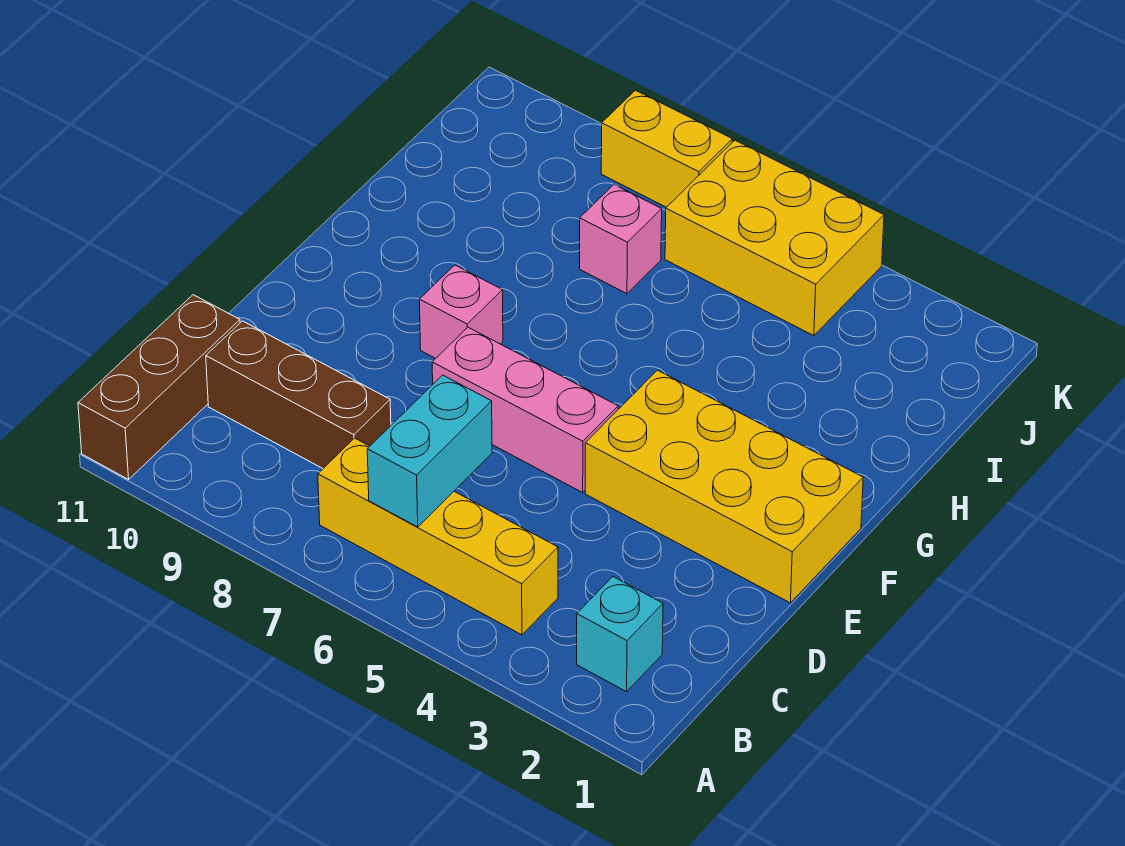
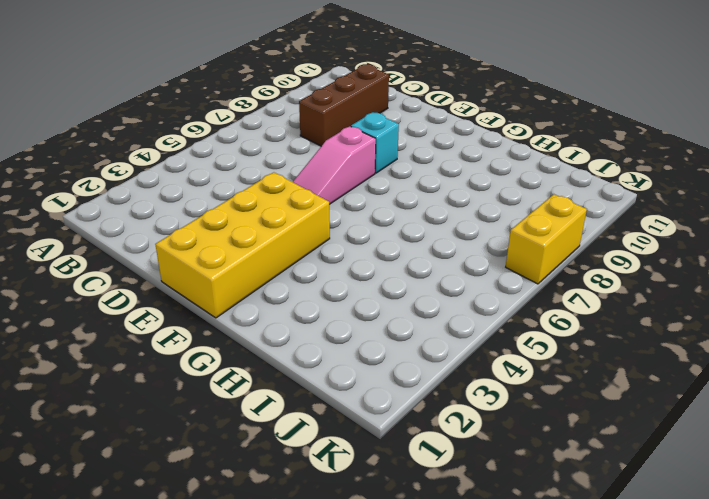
pink 1x3 slope [293,126,376,204] -> pink 1x3 brick [432,327,618,492]
cyan 1x1 brick [351,113,399,173] -> cyan 1x1 brick moved to [577,577,663,692]
none -> brown 1x3 brick [78,295,240,479]
none -> yellow 1x4 brick [318,438,558,635]

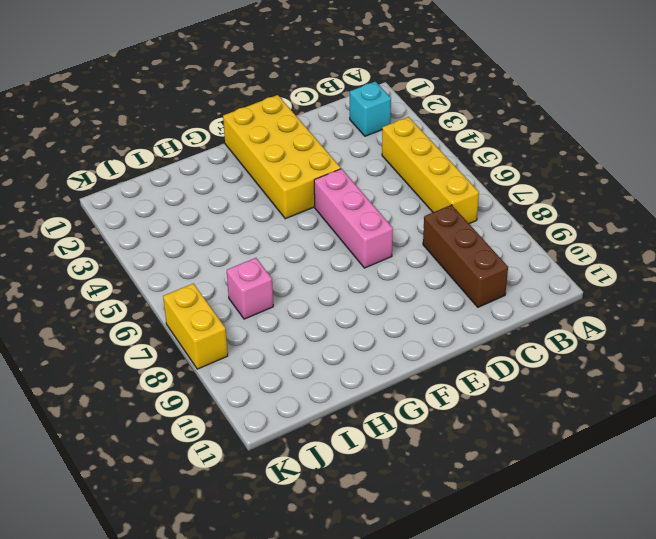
none -> brown 1x3 brick [78,295,240,479]
none -> pink 1x1 brick [419,265,503,359]

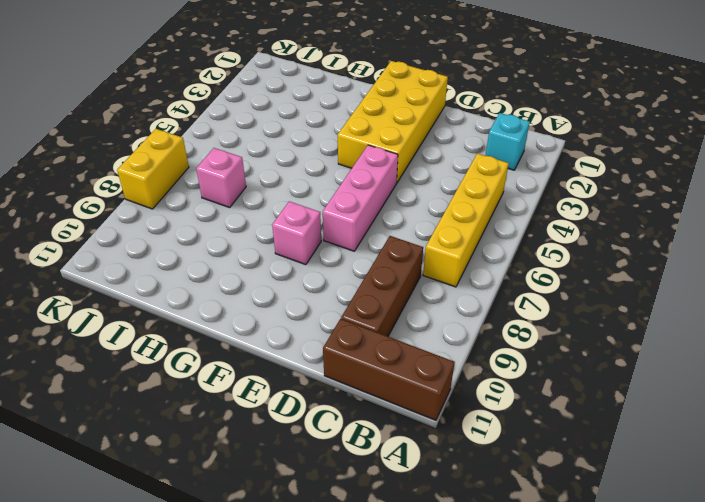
none -> yellow 2x3 brick [665,140,884,336]
none -> cyan 1x2 brick [367,375,492,527]

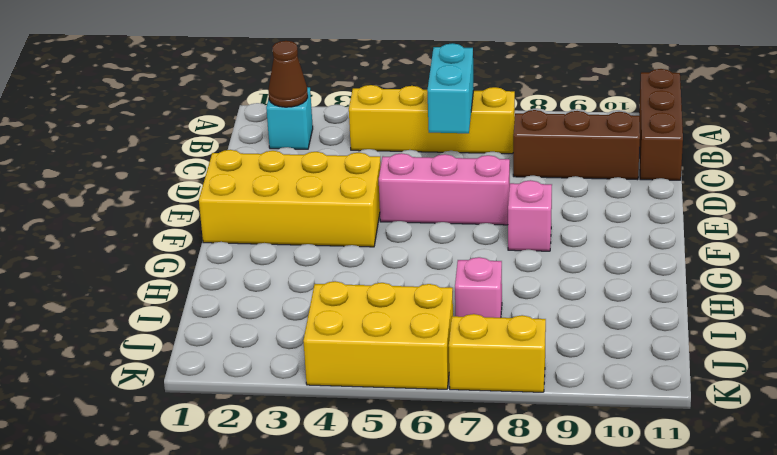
brown 1x1 cone [268,41,308,107] -> none

